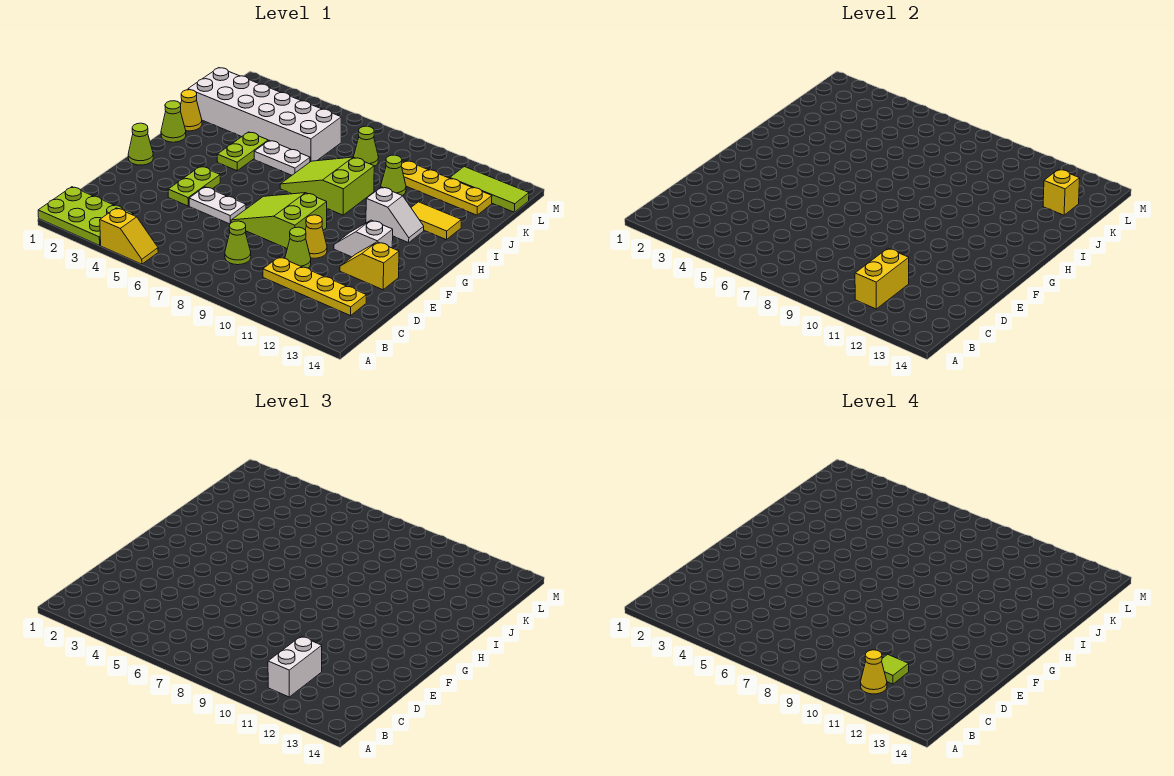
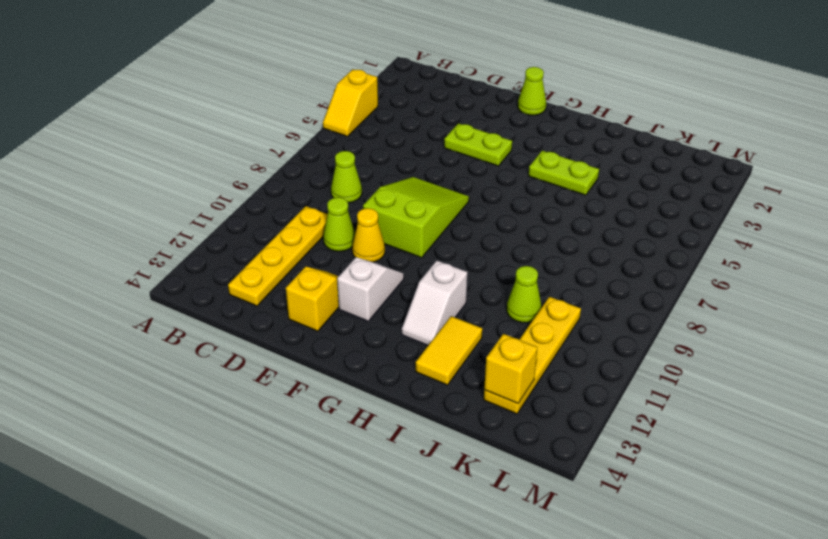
none -> lime 2x3 plate [38,187,133,245]
none -> white 1x2 plate [189,187,246,224]
none -> lime 1x1 cone [161,101,186,142]

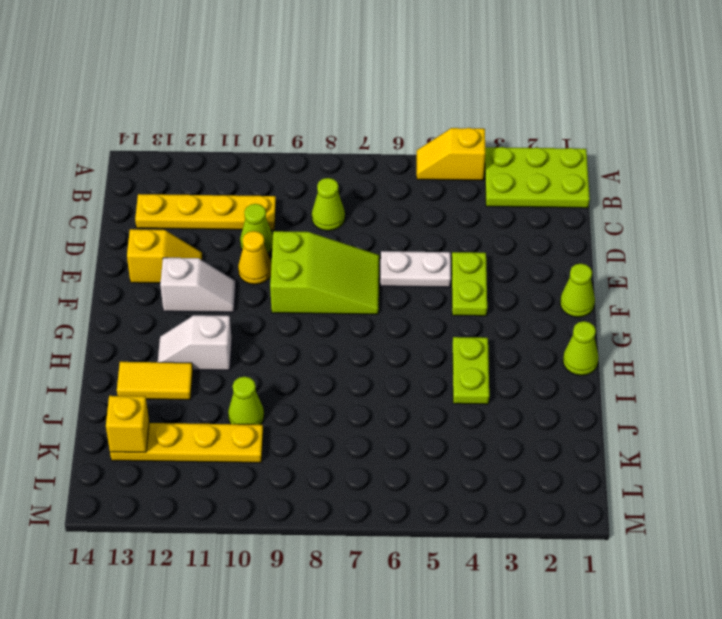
none -> lime 2x3 slope [280,157,374,215]
none -> yellow 1x1 cone [181,90,202,131]
none -> white 1x2 plate [254,140,310,175]

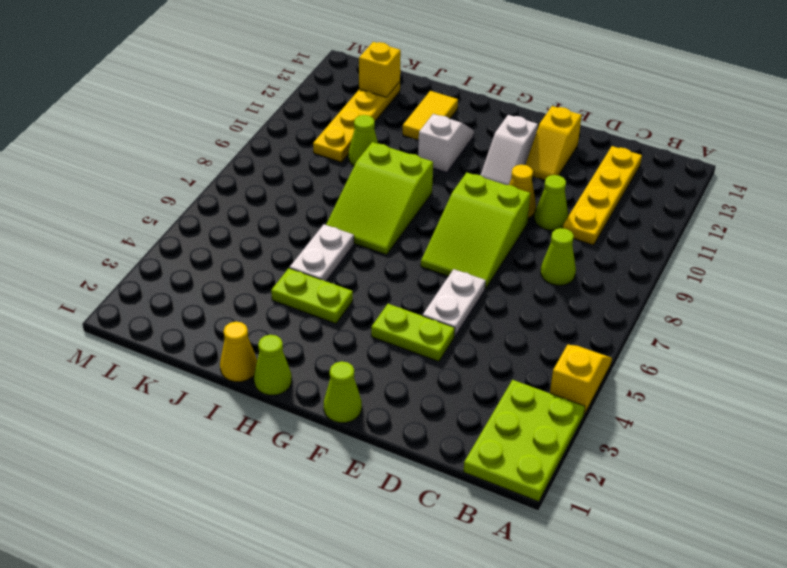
none -> white 2x6 brick [188,68,341,162]
none -> lime 1x1 cone [354,126,378,166]
none -> lime 1x3 tile [450,167,529,212]

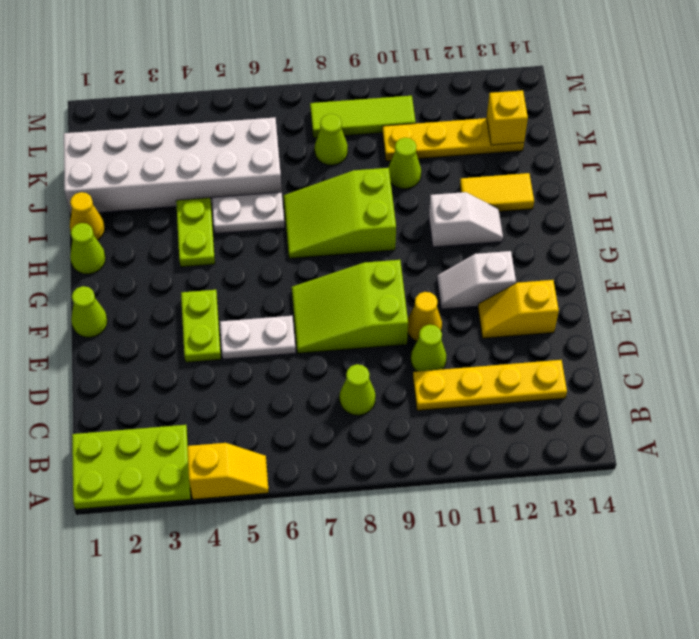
lime 1x3 tile [310,96,416,138] -> lime 1x3 tile moved to [450,167,529,212]
none -> yellow 1x2 brick [855,248,909,309]
none -> white 1x2 brick [268,636,322,697]
none -> yellow 1x1 cone [861,650,887,694]

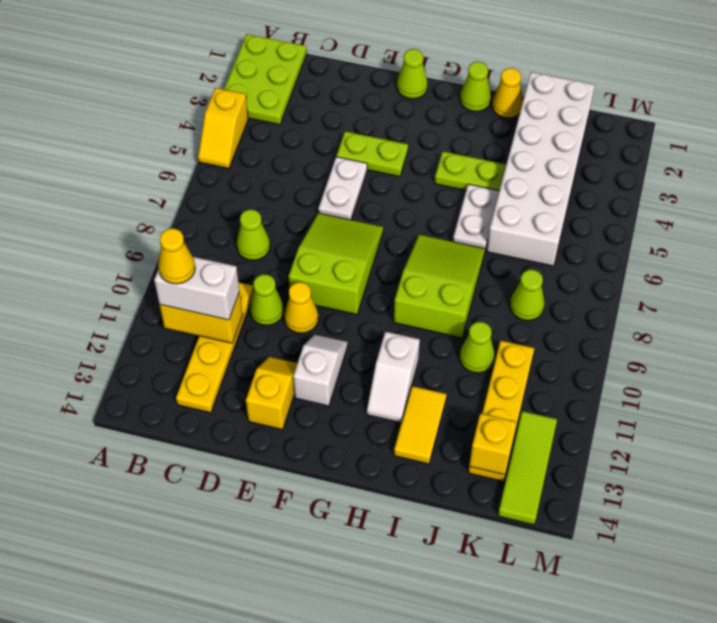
none -> lime 1x1 tile [882,654,909,684]

